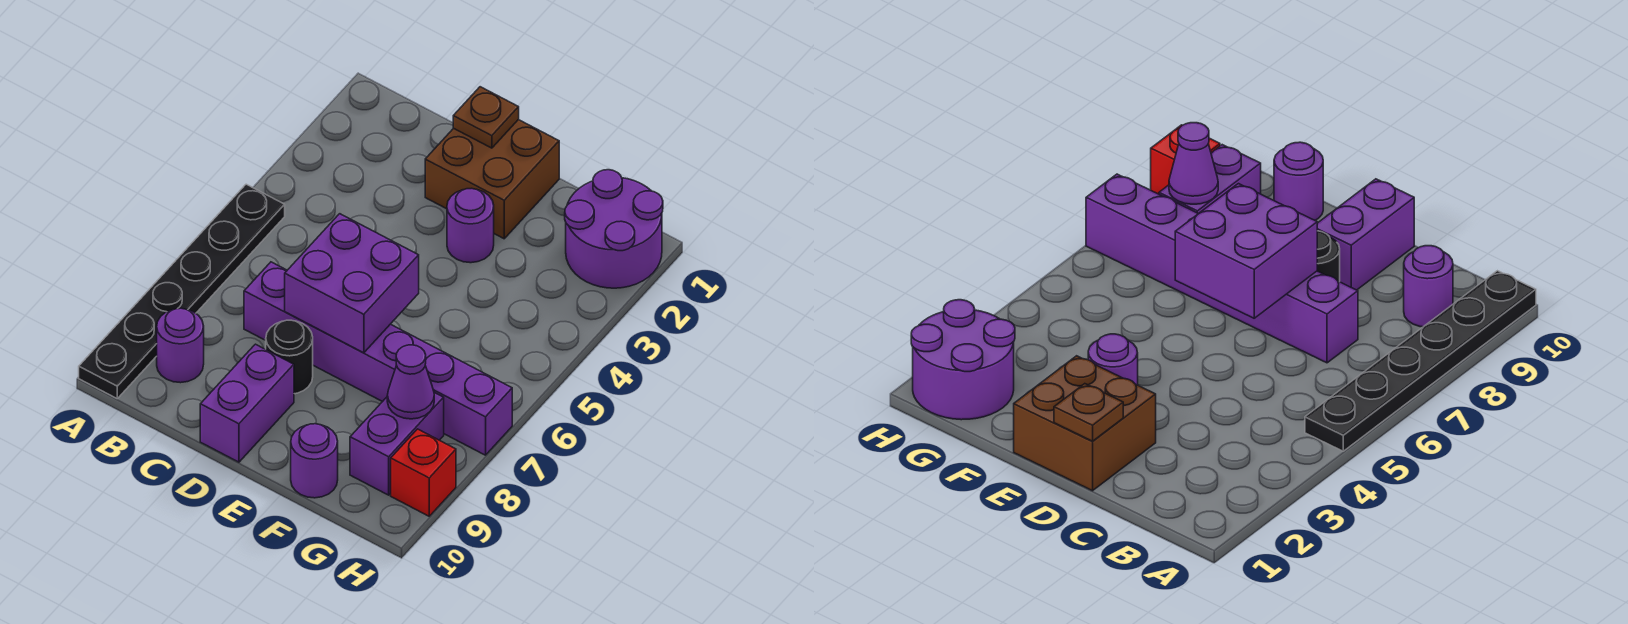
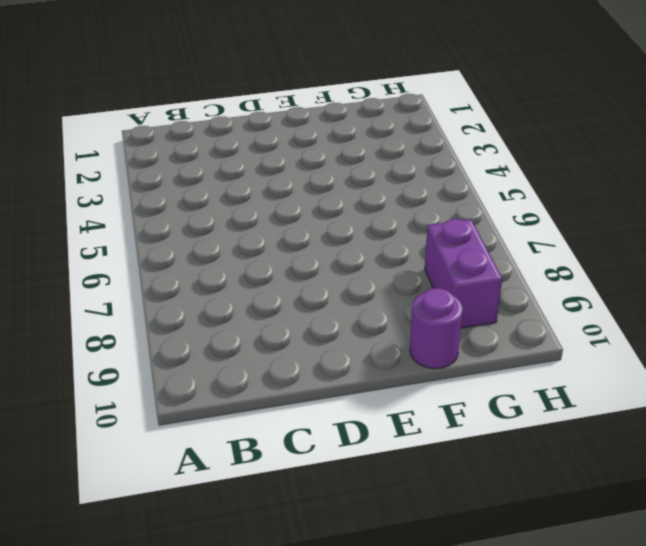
none -> black 1x6 plate [79,184,285,398]
none -> purple 1x1 round brick [157,308,204,383]
none -> purple 1x6 brick [244,262,512,455]

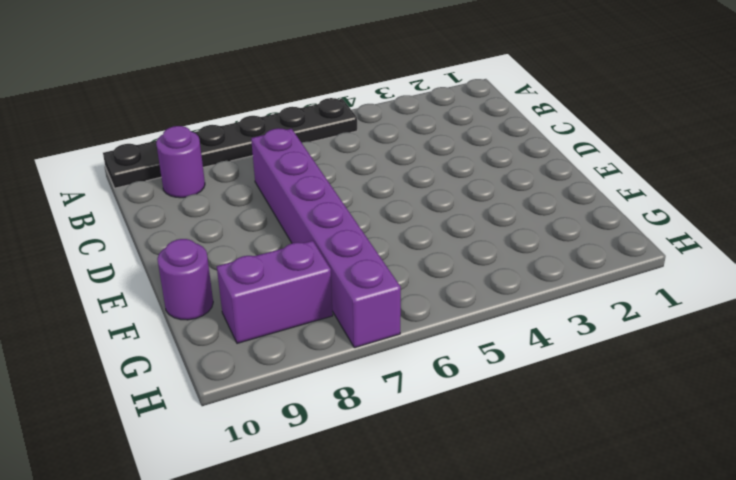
none -> brown 2x2 brick [425,120,559,239]
none -> black 1x1 round brick [266,320,313,394]
none -> purple 1x2 brick [200,344,294,462]

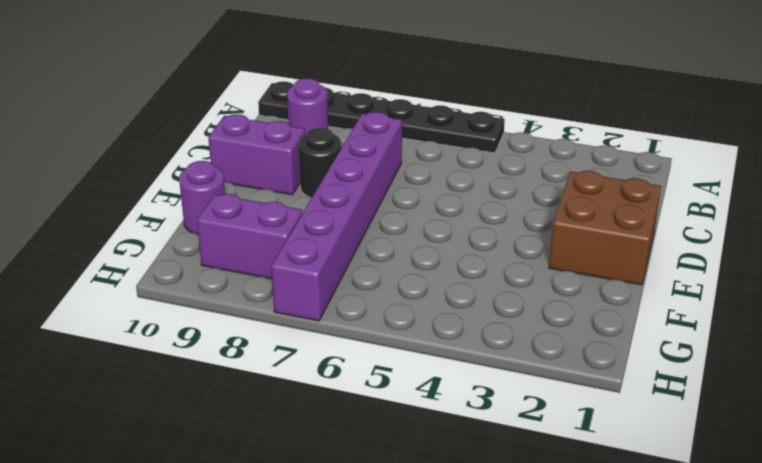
none -> purple 1x1 round brick [447,188,494,263]
none -> purple 2x2 round brick [565,170,663,288]
none -> red 1x1 brick [391,429,456,516]

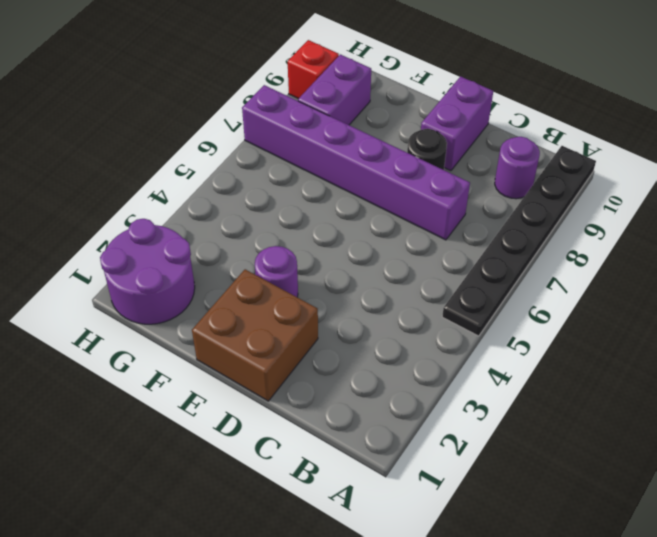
none -> purple 1x1 round brick [291,424,338,498]
none -> brown 1x1 plate [453,87,519,148]
none -> purple 2x2 brick [285,214,419,353]

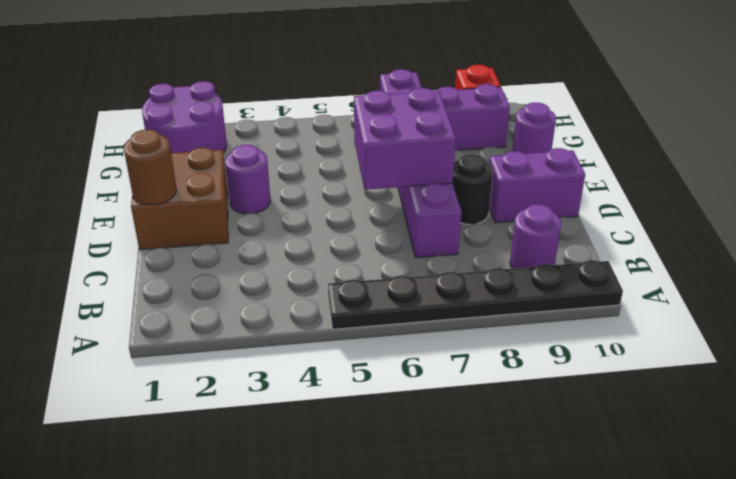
brown 1x1 round brick [124,130,177,205] -> brown 1x1 plate [453,87,519,148]
none -> purple 1x1 cone [387,345,434,419]

